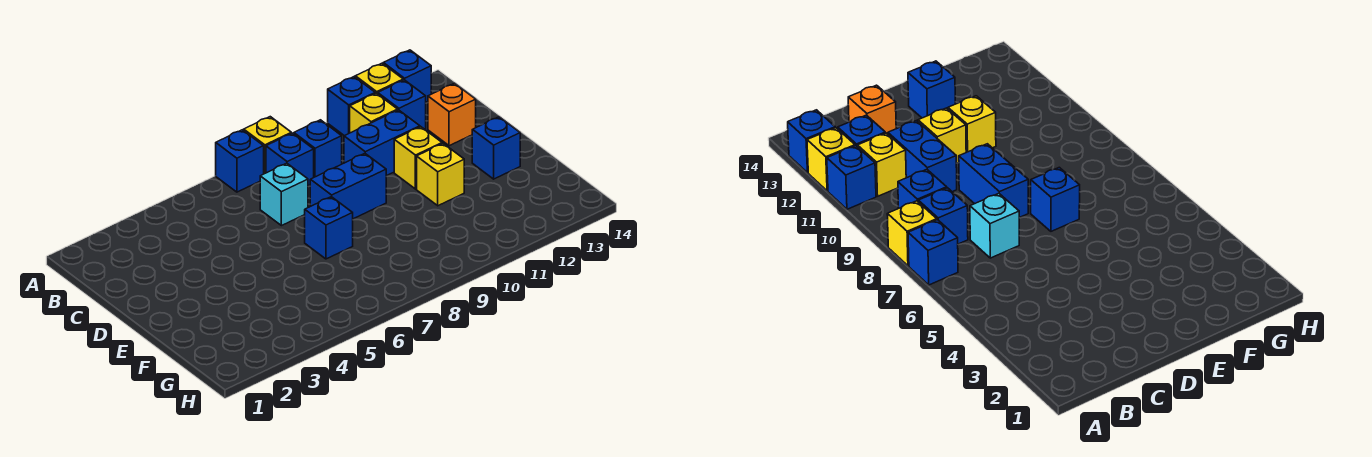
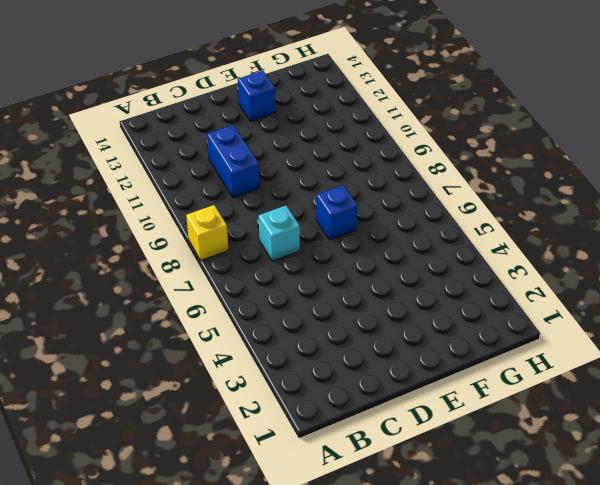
none -> blue 1x1 brick [216,130,264,192]
none -> blue 1x1 brick [328,77,375,136]
none -> yellow 1x1 brick [355,63,403,94]

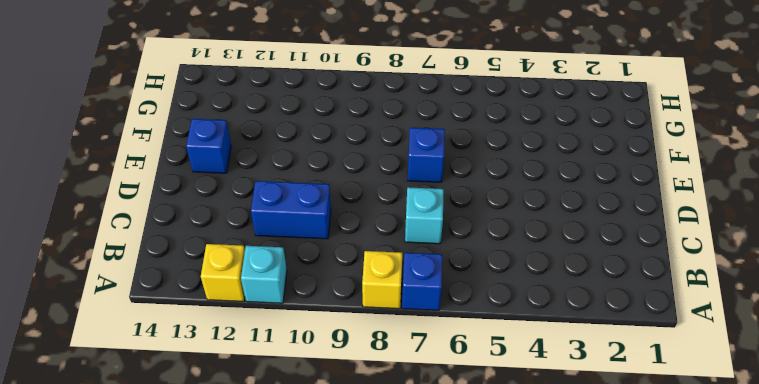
cyan 1x1 brick [241,246,287,303] -> blue 1x1 brick [328,77,375,136]
none -> blue 1x1 brick [383,50,431,102]
none -> blue 1x1 brick [266,133,314,186]
none -> blue 1x1 brick [294,120,342,177]

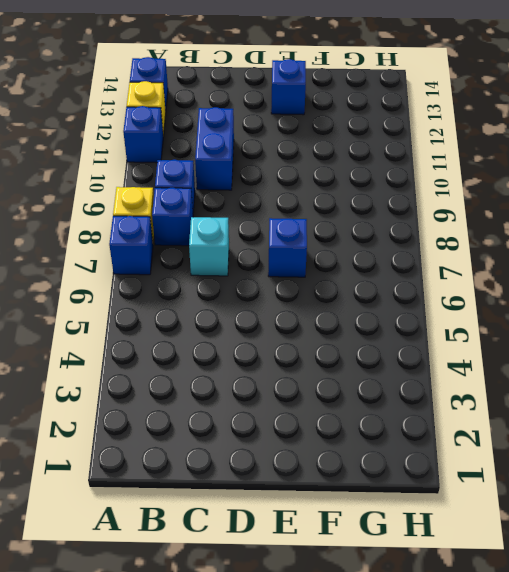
none -> yellow 1x1 brick [350,93,398,133]
none -> blue 1x1 brick [378,80,426,130]
none -> orange 1x1 brick [428,83,476,146]

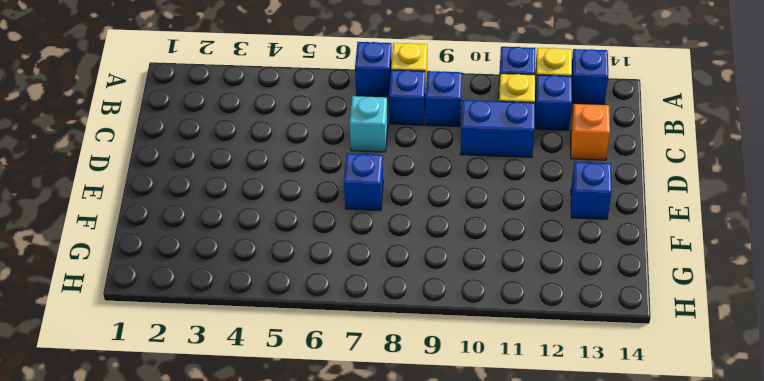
none -> blue 1x2 brick [310,153,386,219]
none -> yellow 1x1 brick [394,127,442,189]
none -> yellow 1x1 brick [417,144,464,206]

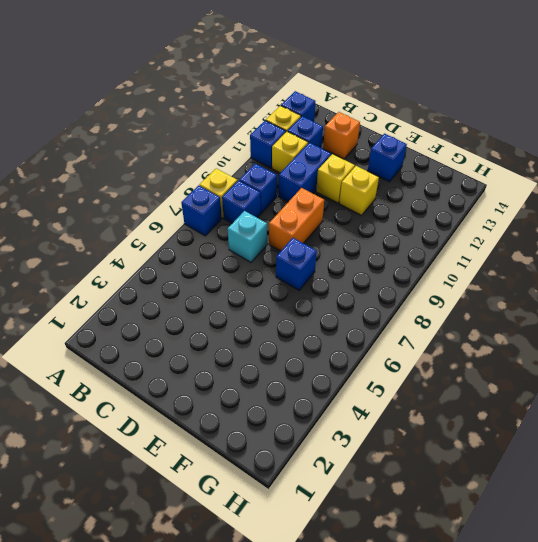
orange 1x2 brick [269,188,324,251] -> blue 1x2 brick [310,153,386,219]

